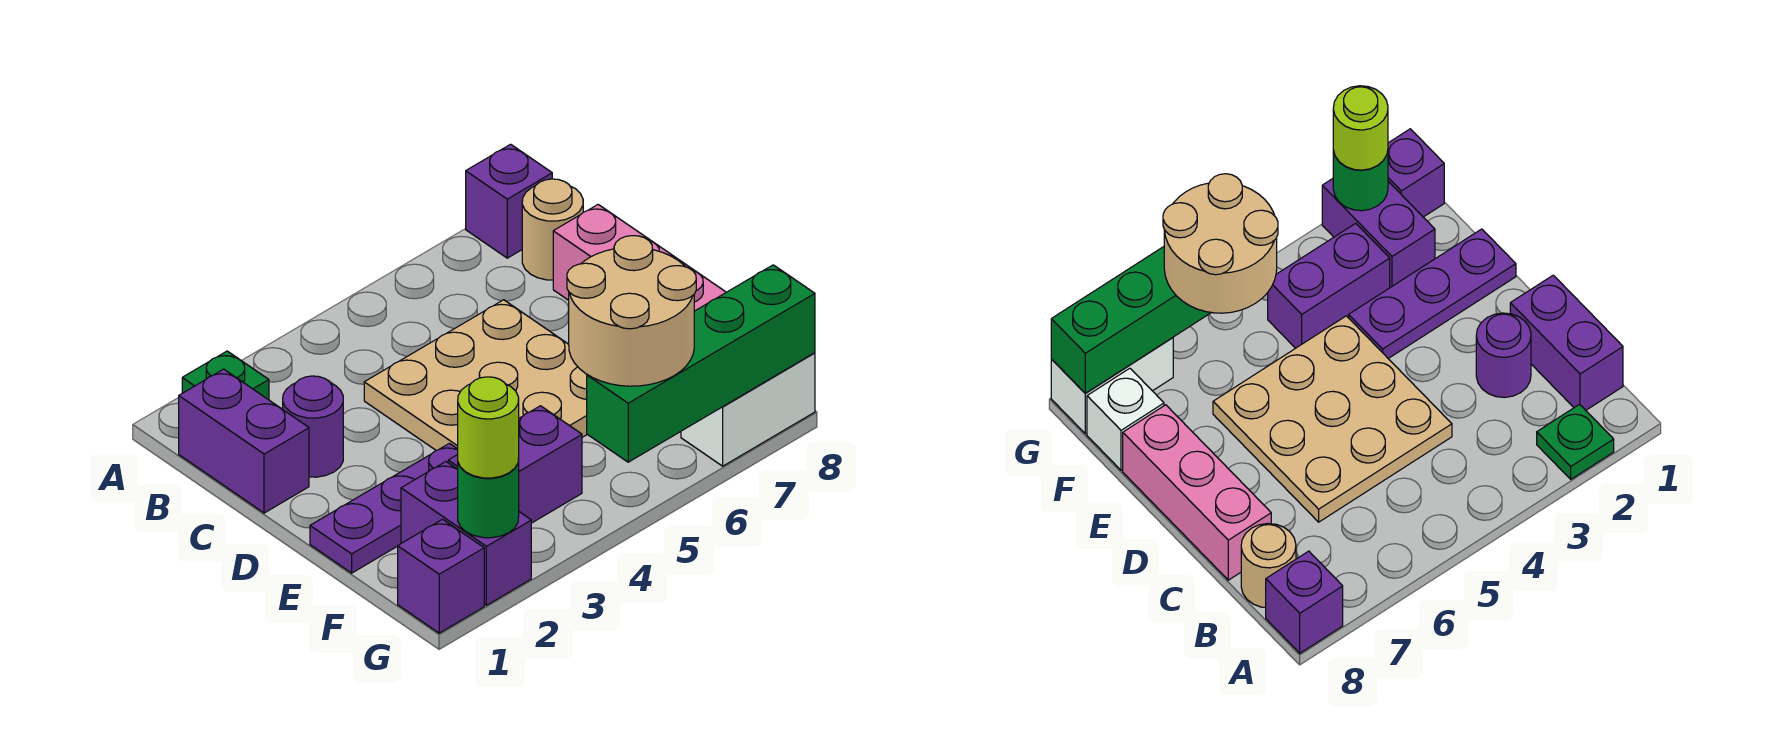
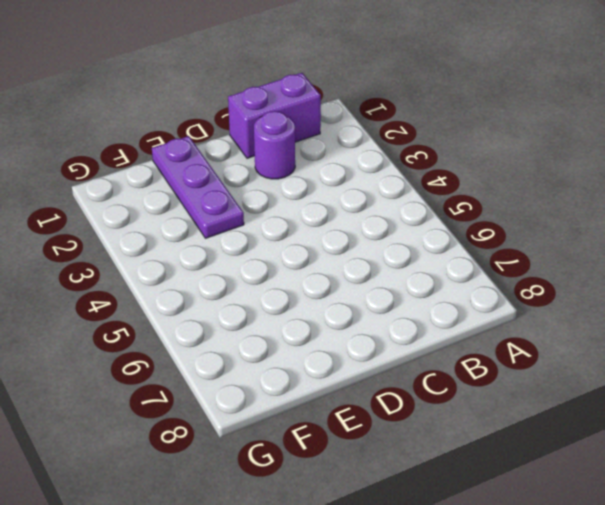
none -> green 1x1 plate [182,351,269,399]
none -> purple 1x1 brick [466,144,552,258]
none -> tan 1x1 round brick [522,179,583,280]

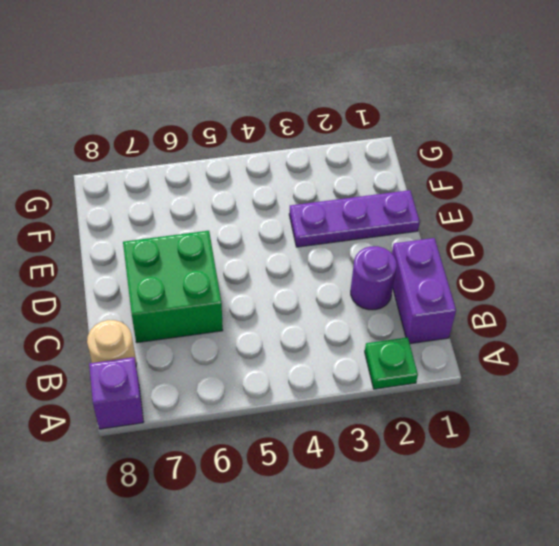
green 2x2 brick [123,231,223,343] -> tan 3x3 plate [364,300,587,451]
none -> pink 1x3 brick [553,205,726,311]
none -> purple 1x2 brick [401,462,531,605]
none -> purple 1x2 brick [448,406,582,523]

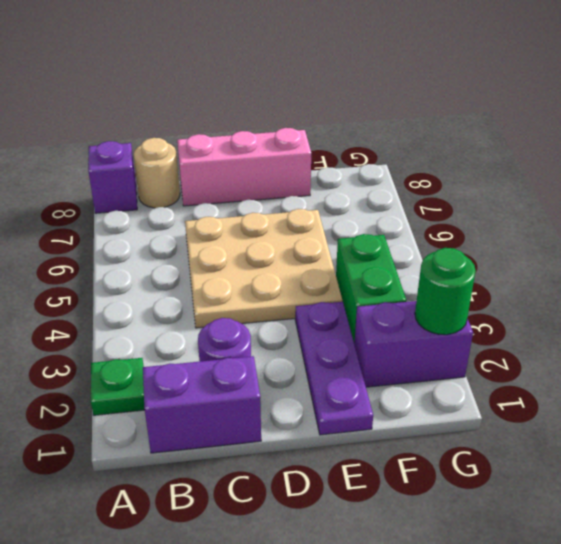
green 1x2 brick [336,234,406,342] -> purple 1x2 brick [448,406,582,523]
none -> white 1x1 brick [1087,368,1164,470]
none -> purple 1x1 brick [398,519,484,633]
none -> white 1x2 brick [681,353,815,466]

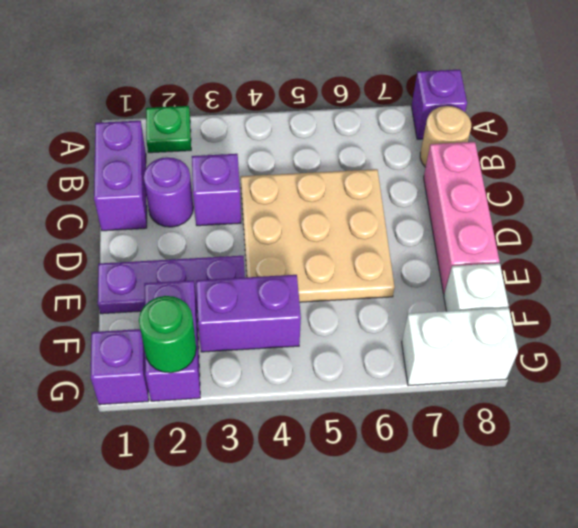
purple 1x1 brick [192,154,241,226] -> none
none -> green 1x4 brick [587,265,815,462]
none -> tan 2x2 round brick [567,236,696,386]
none -> lime 1x1 round brick [458,377,519,478]

